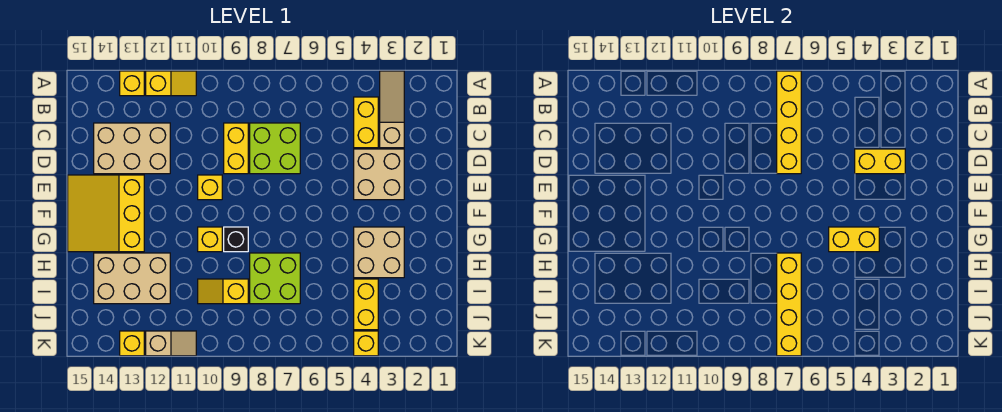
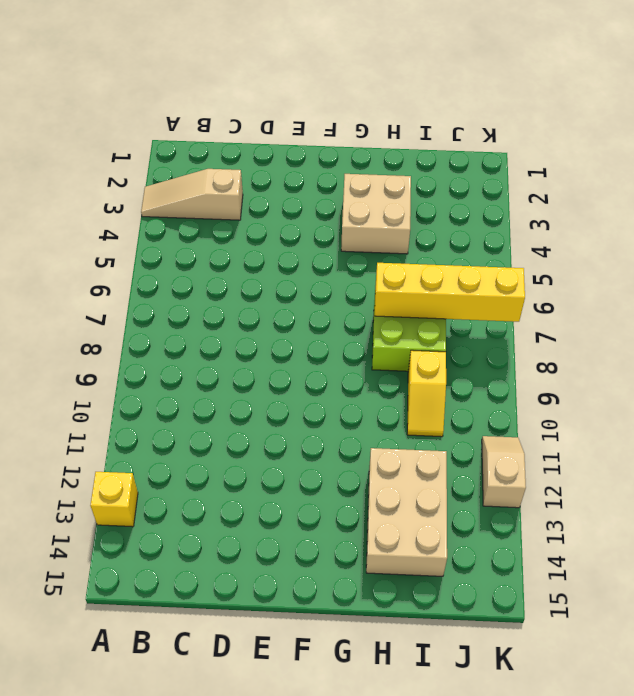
none -> yellow 1x2 slope [146,71,196,96]
none -> yellow 1x2 brick [354,97,378,148]
none -> lime 2x2 brick [250,123,300,174]

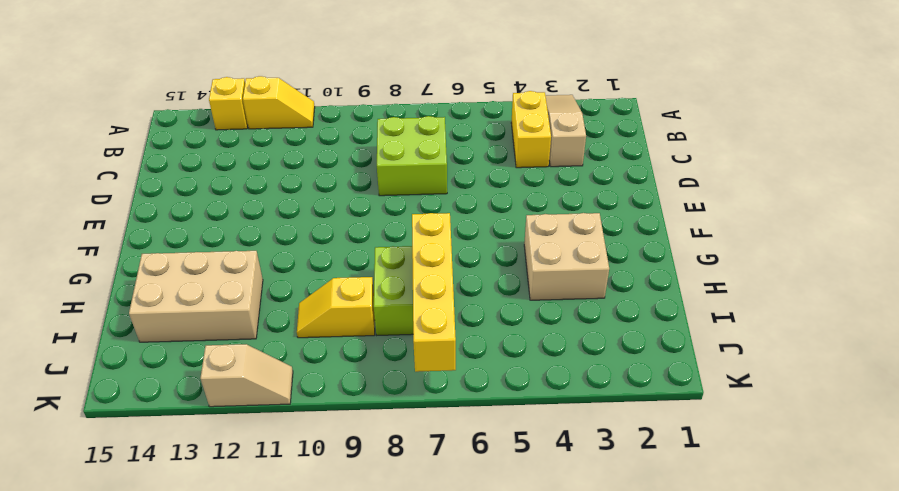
none -> yellow 1x2 brick [224,123,248,174]
none -> tan 2x3 brick [94,123,170,174]
none -> tan 2x2 brick [354,149,404,200]

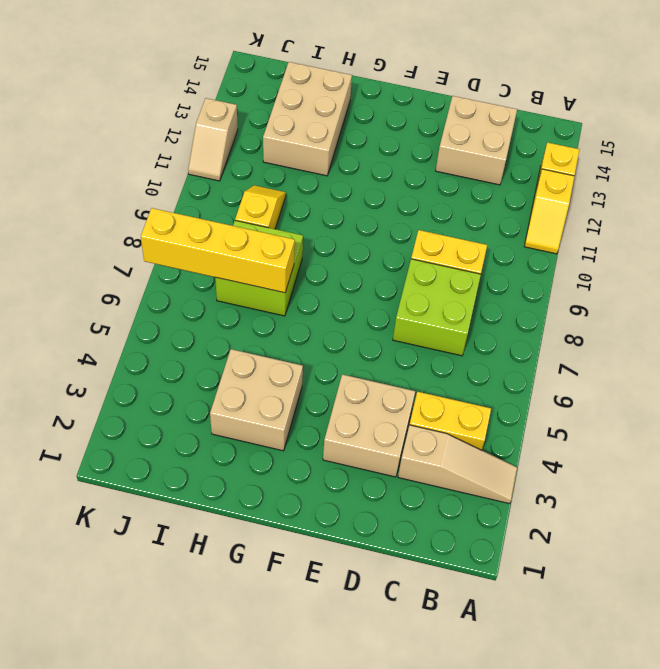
tan 2x2 brick [436,96,517,185] -> tan 2x3 brick [94,123,170,174]
none -> yellow 1x1 brick [198,175,222,200]
none -> yellow 3x3 slope [68,175,144,252]
none -> black 1x1 brick [224,227,248,252]

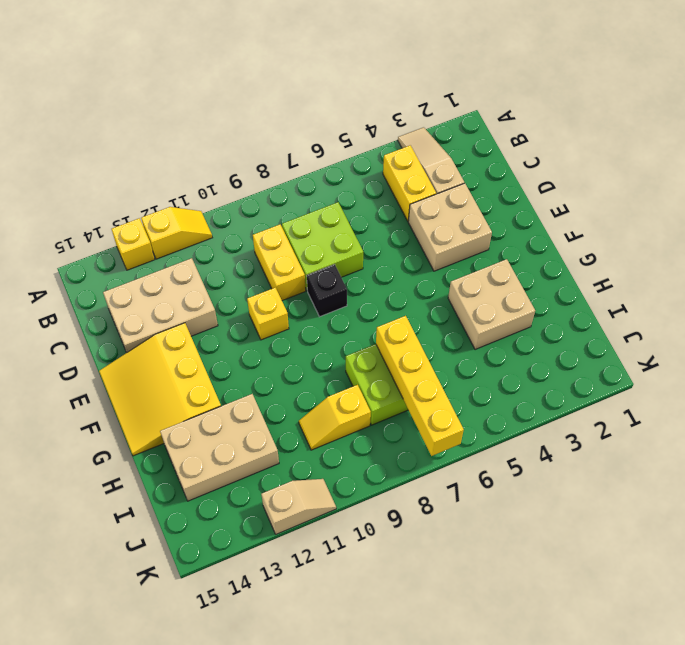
black 1x1 brick [307,264,347,317] -> black 1x1 brick moved to [224,227,248,252]
none -> yellow 1x1 brick [198,227,222,252]
none -> yellow 1x2 brick [354,279,378,330]
none -> yellow 1x1 brick [354,331,378,356]

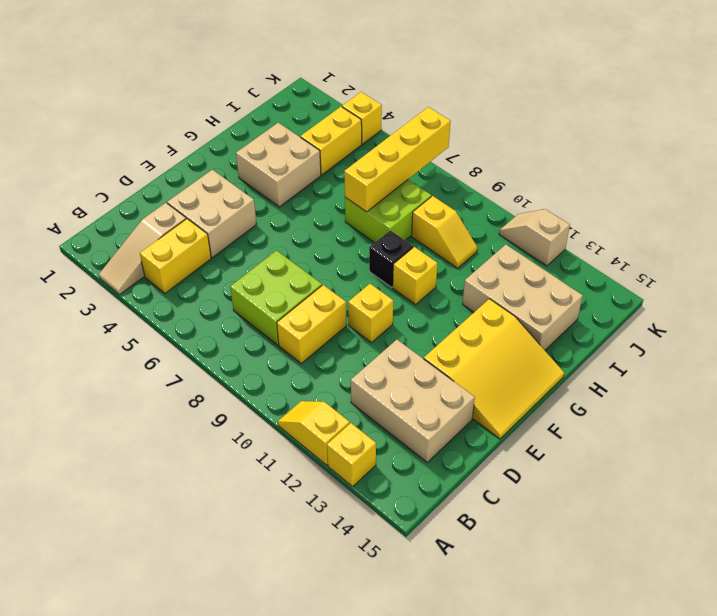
none -> yellow 1x1 brick [120,331,144,356]
none -> yellow 1x4 brick [777,71,801,174]
none -> yellow 1x2 brick [855,149,905,174]

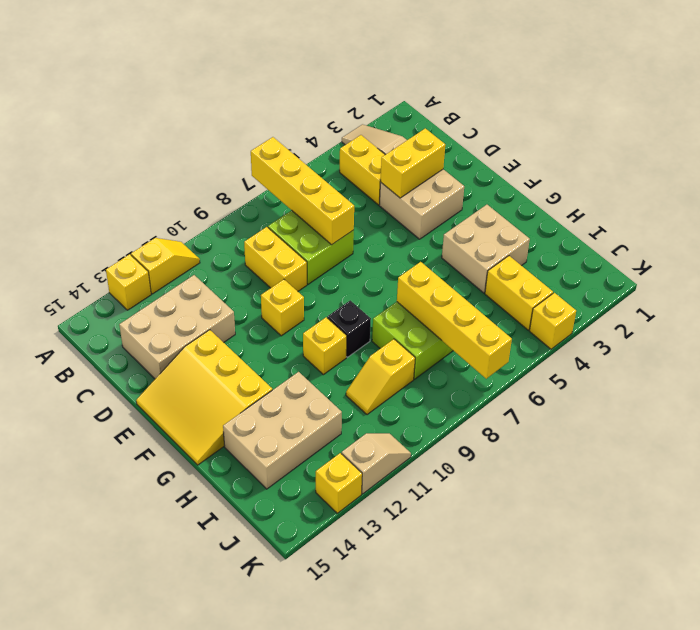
none -> yellow 1x2 brick [829,227,879,252]

